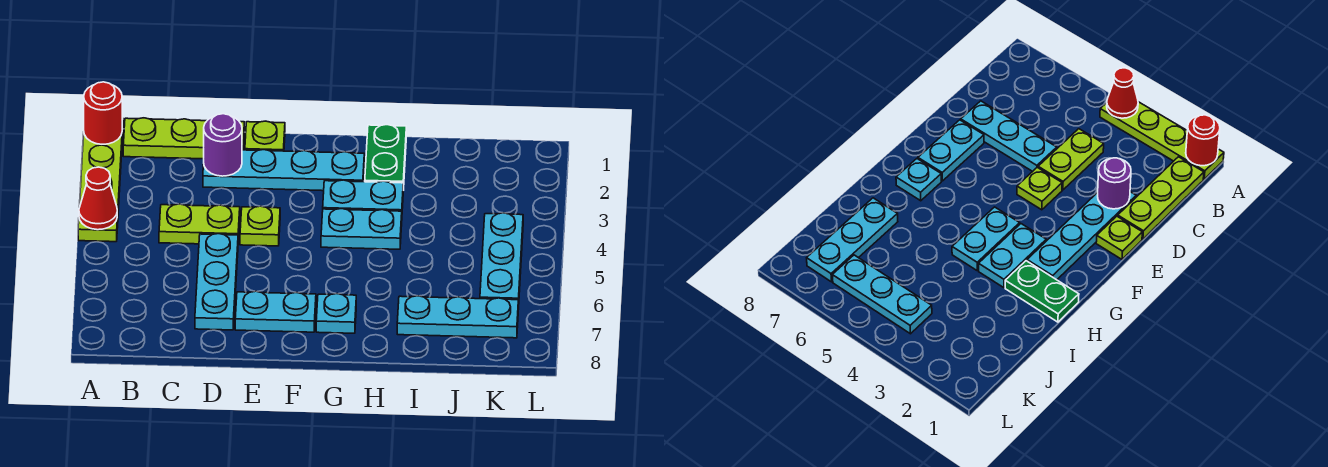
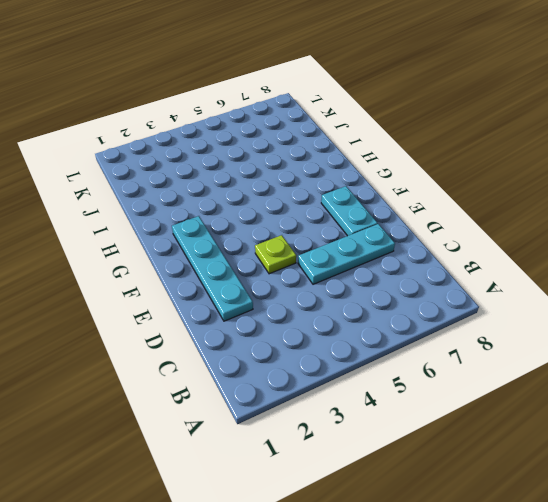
none -> lime 1x4 plate [78,118,123,242]
none -> lime 1x3 plate [123,118,244,159]
none -> lime 1x2 plate [159,204,240,244]

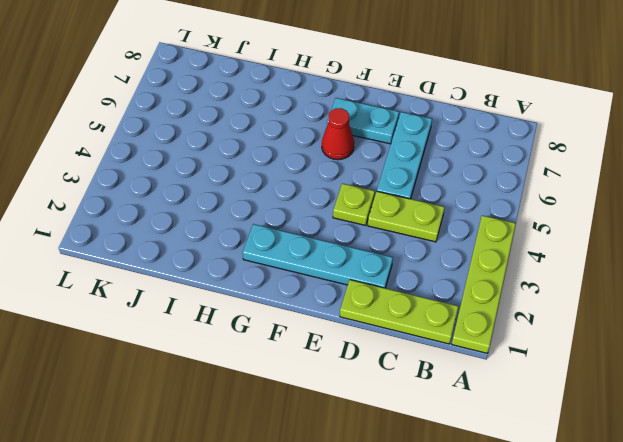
red 1x1 cone [322,108,354,160] -> red 1x1 cone moved to [79,167,117,230]
none -> lime 1x1 plate [245,121,285,151]
none -> cyan 1x2 plate [323,180,403,211]
none -> cyan 1x2 plate [321,209,402,249]

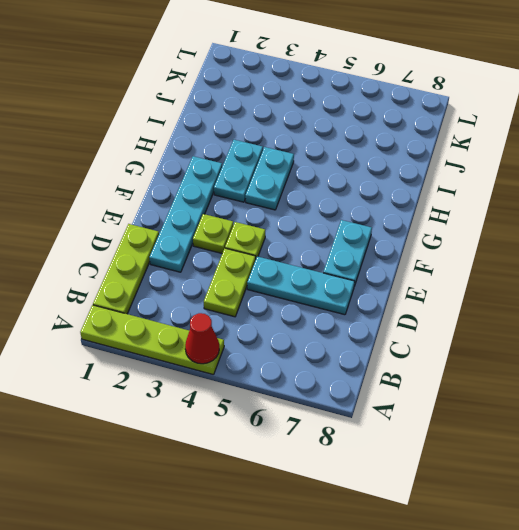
lime 1x1 plate [193,214,233,253] -> lime 1x1 plate moved to [245,121,285,151]
none -> cyan 1x1 plate [316,294,356,333]
none -> green 1x2 plate [365,125,406,190]
none -> cyan 1x3 plate [397,296,518,338]

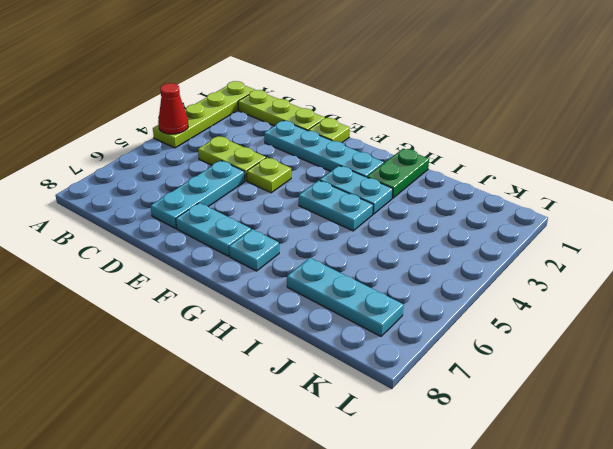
none -> cyan 1x3 plate [480,213,523,309]
none -> red 1x1 round brick [84,82,122,144]
none -> purple 1x1 round brick [204,114,242,176]

